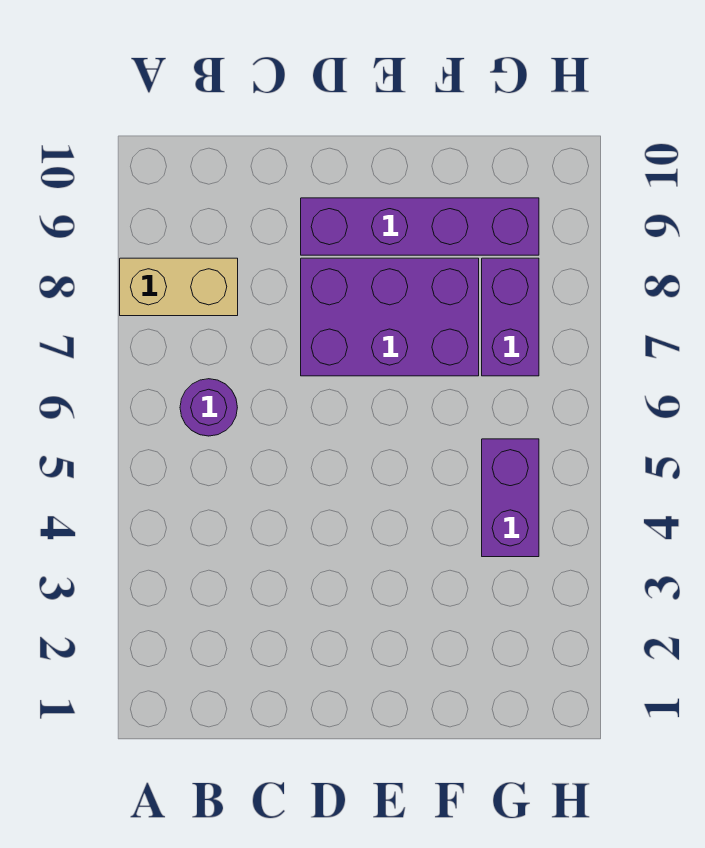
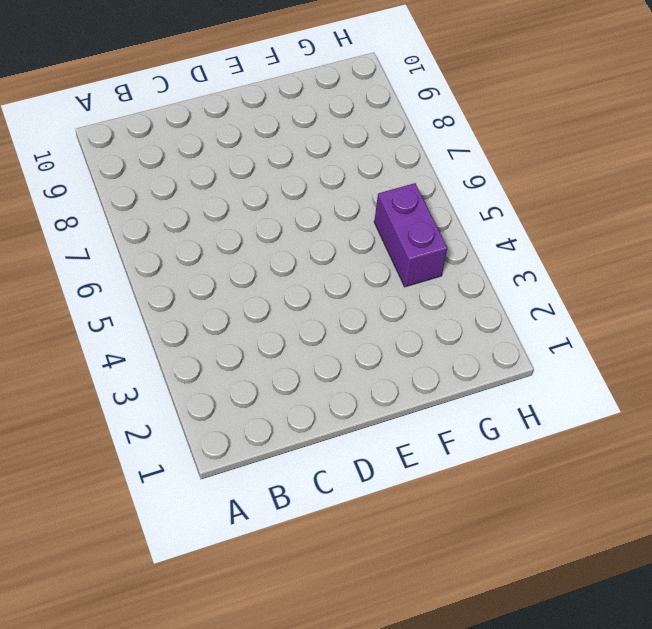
none -> tan 1x2 brick [120,258,238,316]
none -> purple 1x1 round brick [180,379,237,436]

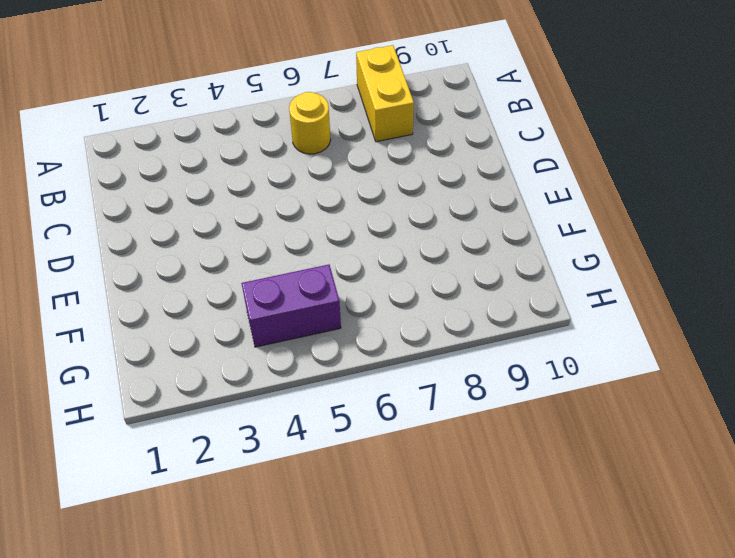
yellow 1x2 brick [356,45,414,142] -> tan 1x2 brick [120,258,238,316]
yellow 1x1 round brick [289,92,331,154] -> purple 1x1 round brick [180,379,237,436]
none -> purple 2x3 brick [301,258,479,376]
none -> purple 1x4 brick [301,198,539,255]

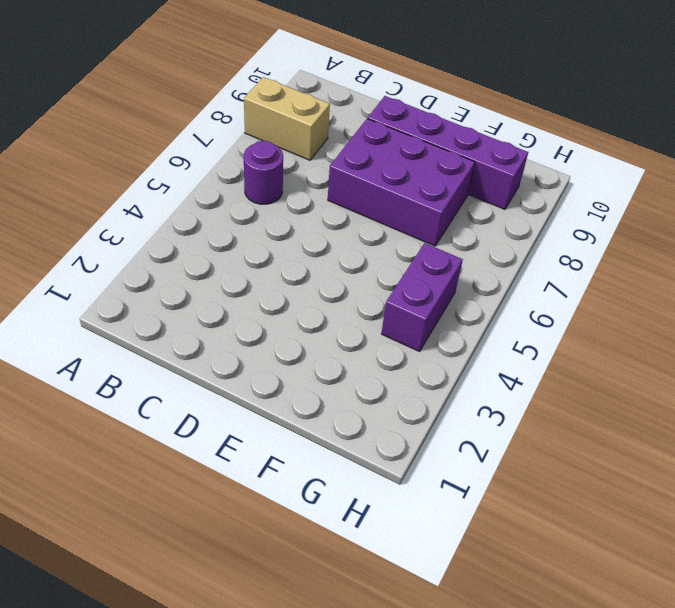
none -> purple 1x2 brick [482,258,539,376]

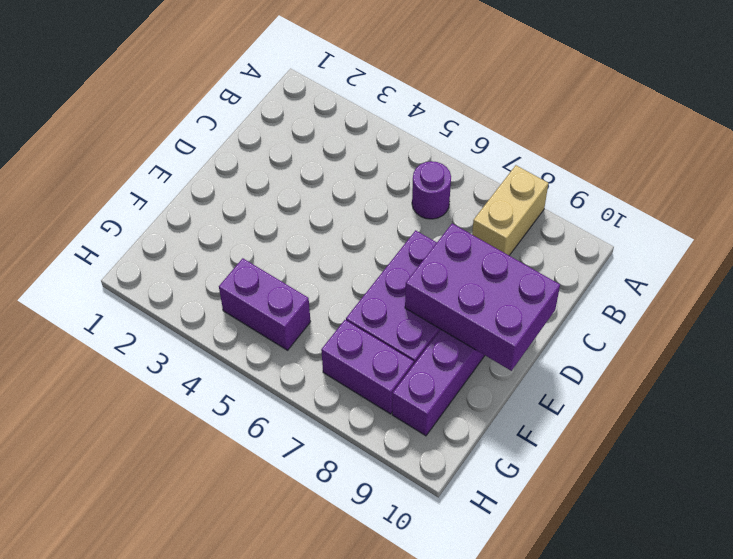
purple 2x3 brick [405,224,560,371] -> none

